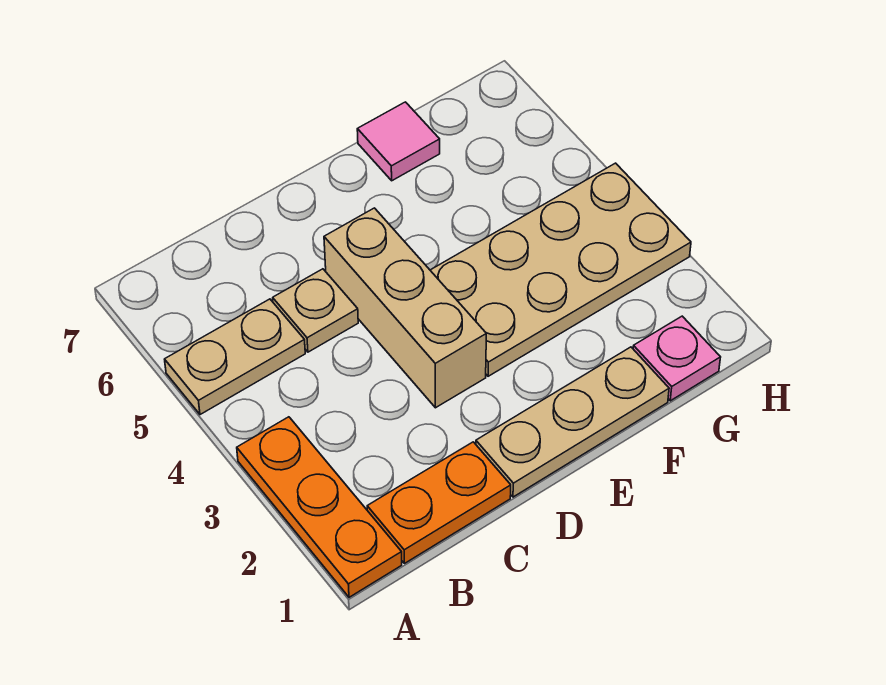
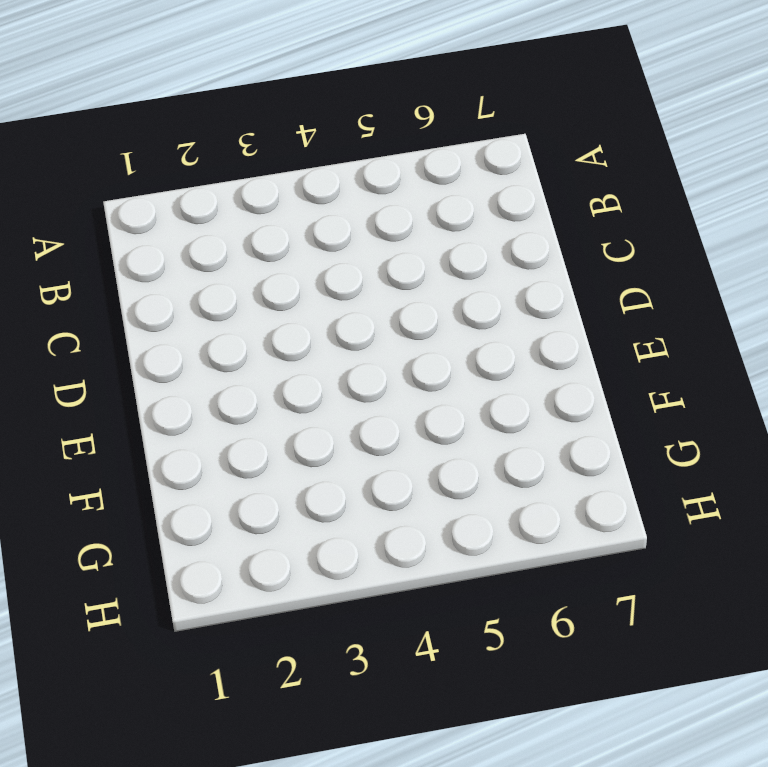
none -> orange 1x3 plate [237,417,402,597]
none -> tan 1x2 plate [165,299,305,415]

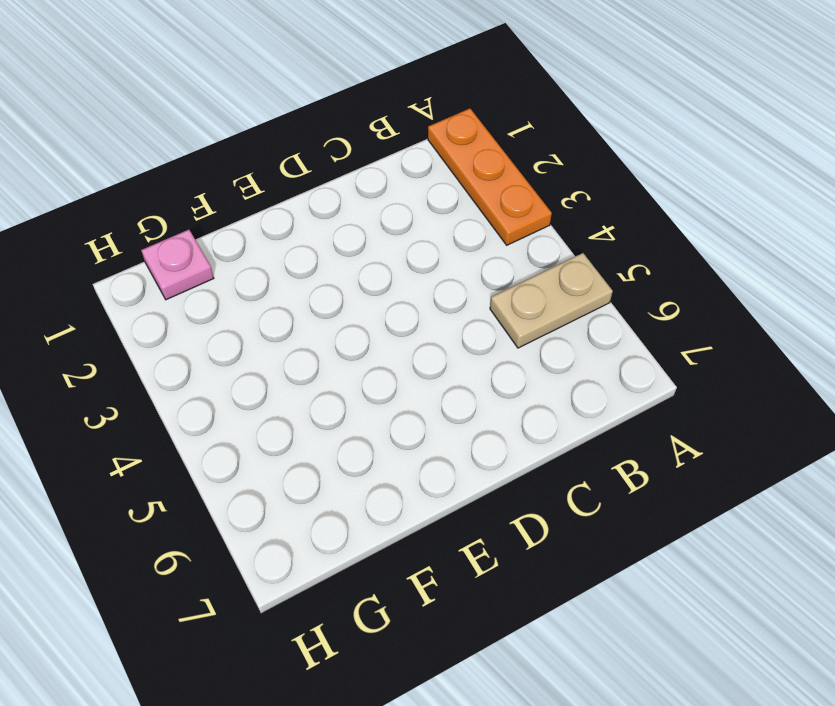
none -> orange 1x2 plate [367,442,511,563]
none -> tan 1x1 plate [273,269,358,352]

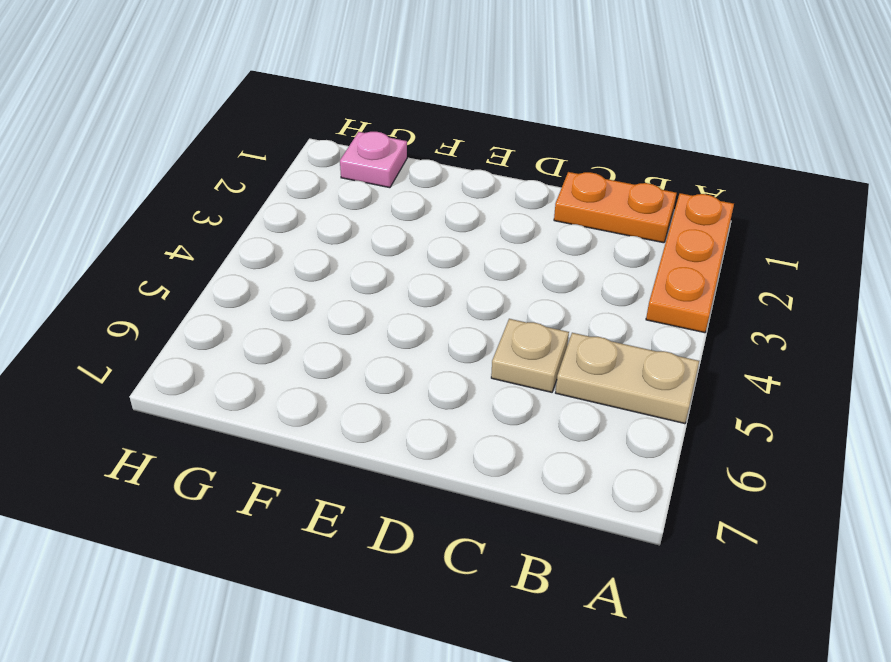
none -> tan 1x3 plate [476,347,669,497]
none -> tan 1x3 brick [324,208,486,408]

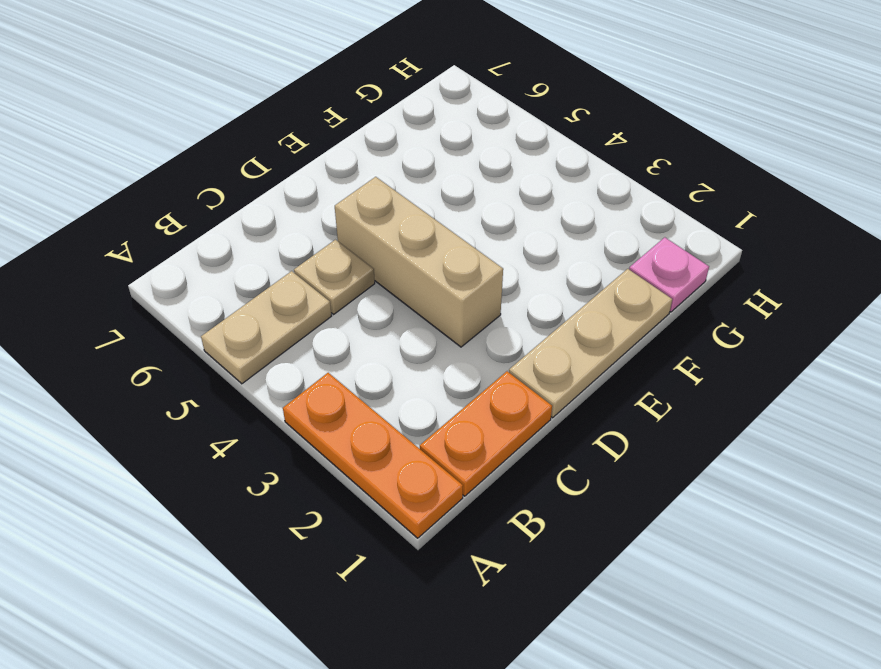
none -> tan 2x4 plate [430,163,691,376]
none -> pink 1x1 tile [357,102,440,181]

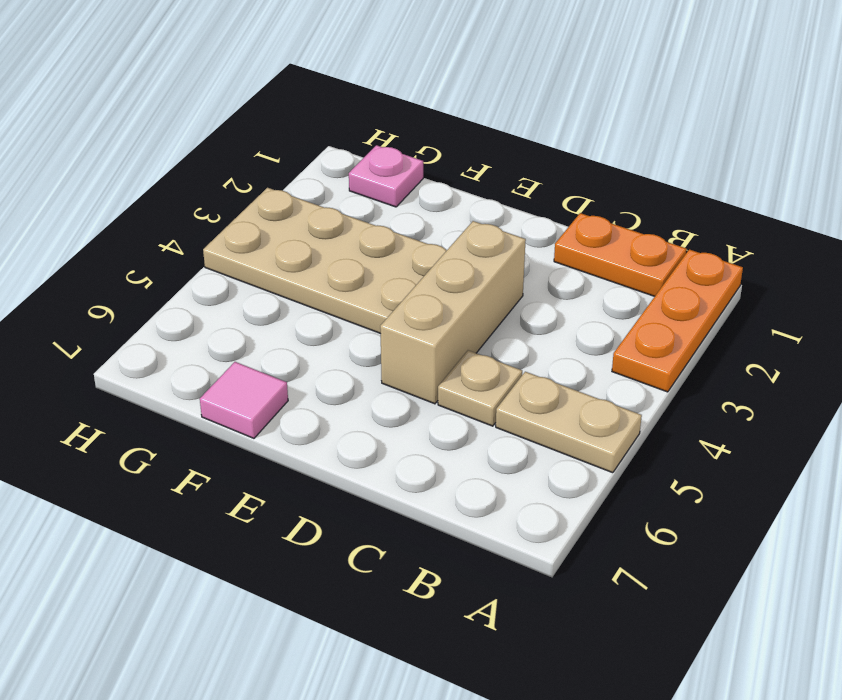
none -> tan 1x3 plate [476,347,669,497]

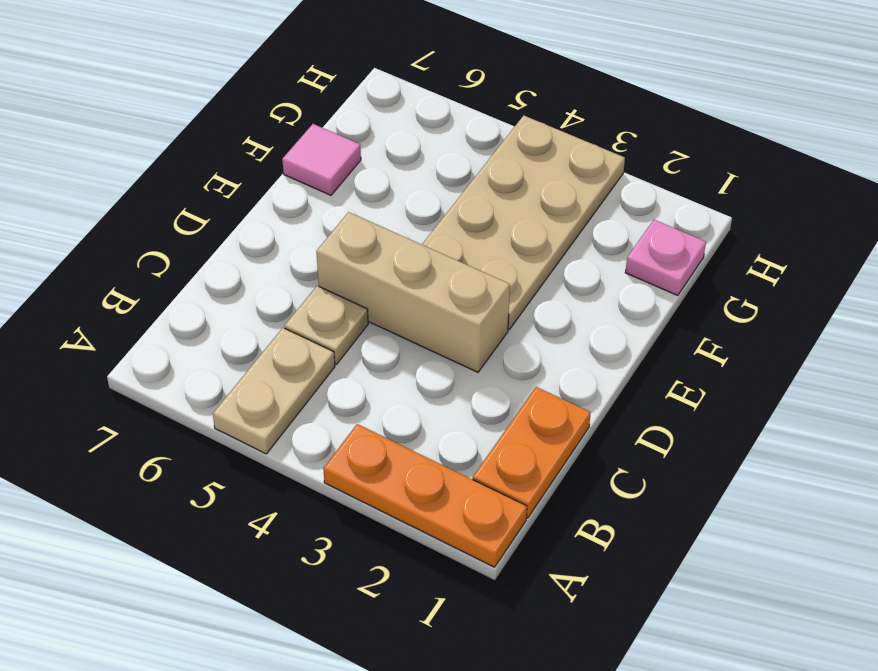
none -> tan 1x3 plate [476,347,669,497]

